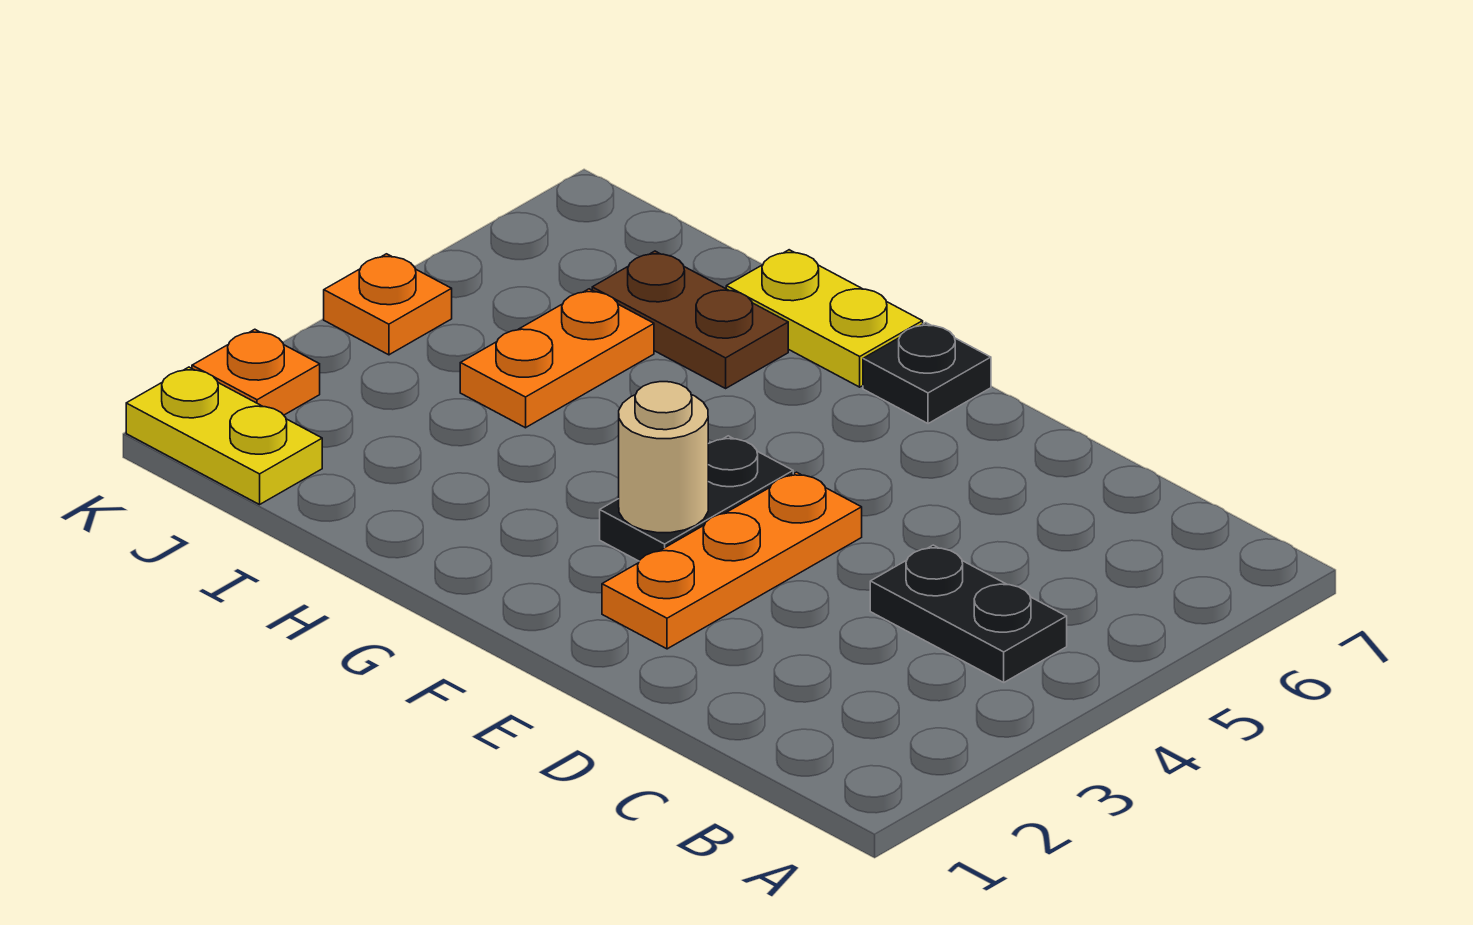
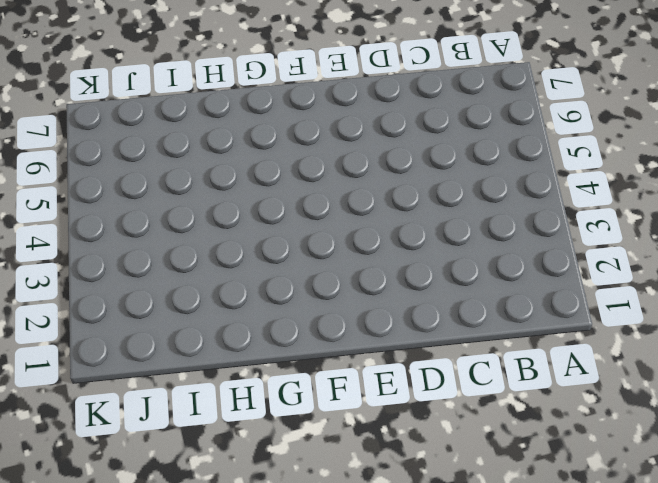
none -> black 1x2 plate [870,545,1067,682]
none -> orange 1x3 plate [602,472,862,649]

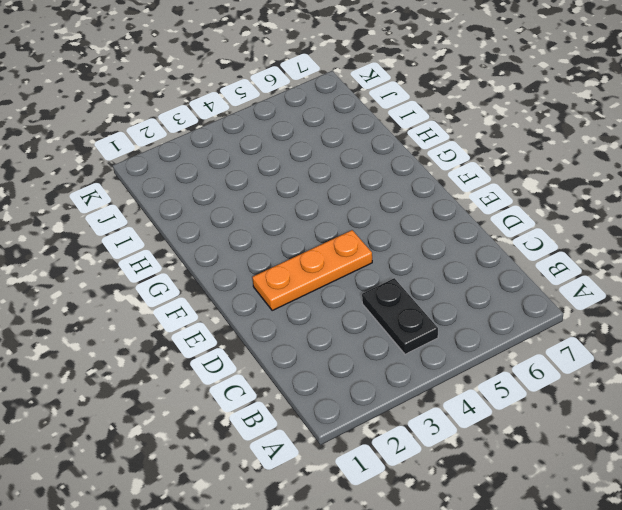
none -> black 1x2 plate [600,436,793,561]
none -> black 1x1 plate [863,323,991,424]

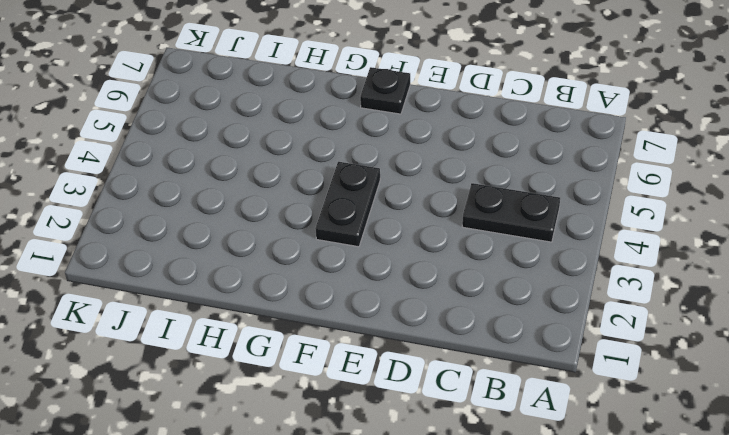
none -> orange 1x3 plate [602,472,862,649]
none -> yellow 1x2 plate [726,250,923,387]

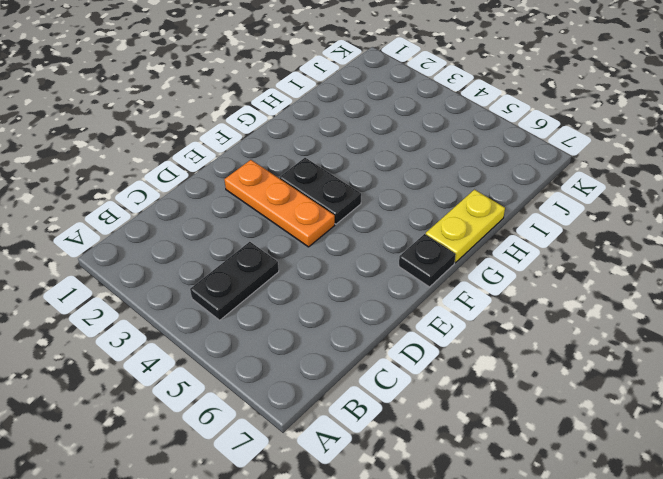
none -> brown 1x2 plate [592,251,788,388]
none -> orange 1x2 plate [460,289,654,428]

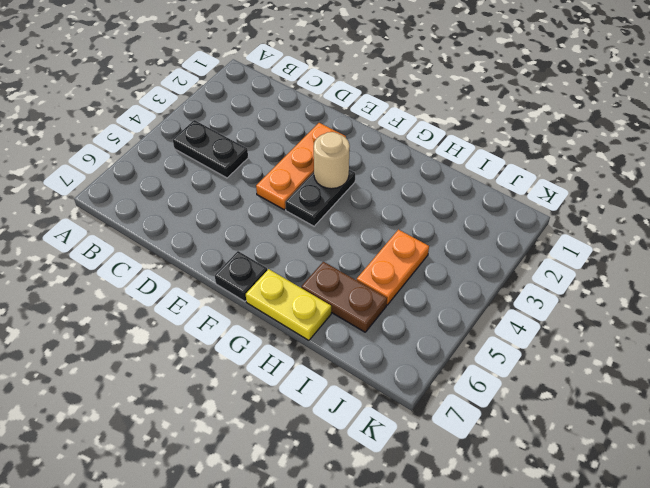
none -> yellow 1x2 plate [126,367,322,505]
none -> orange 1x1 plate [192,329,320,415]

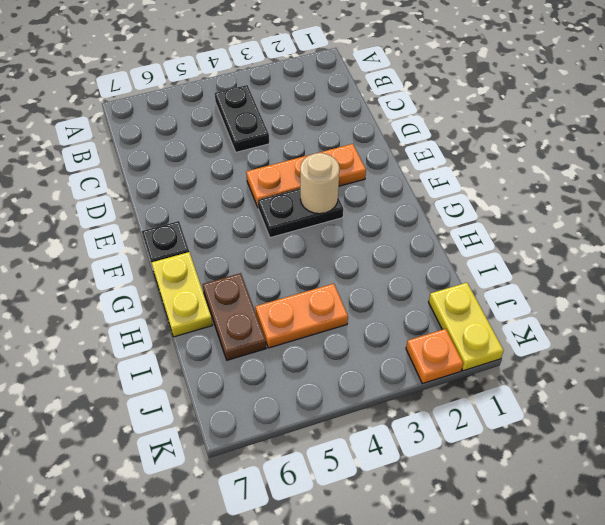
none -> orange 1x1 plate [324,254,452,355]

